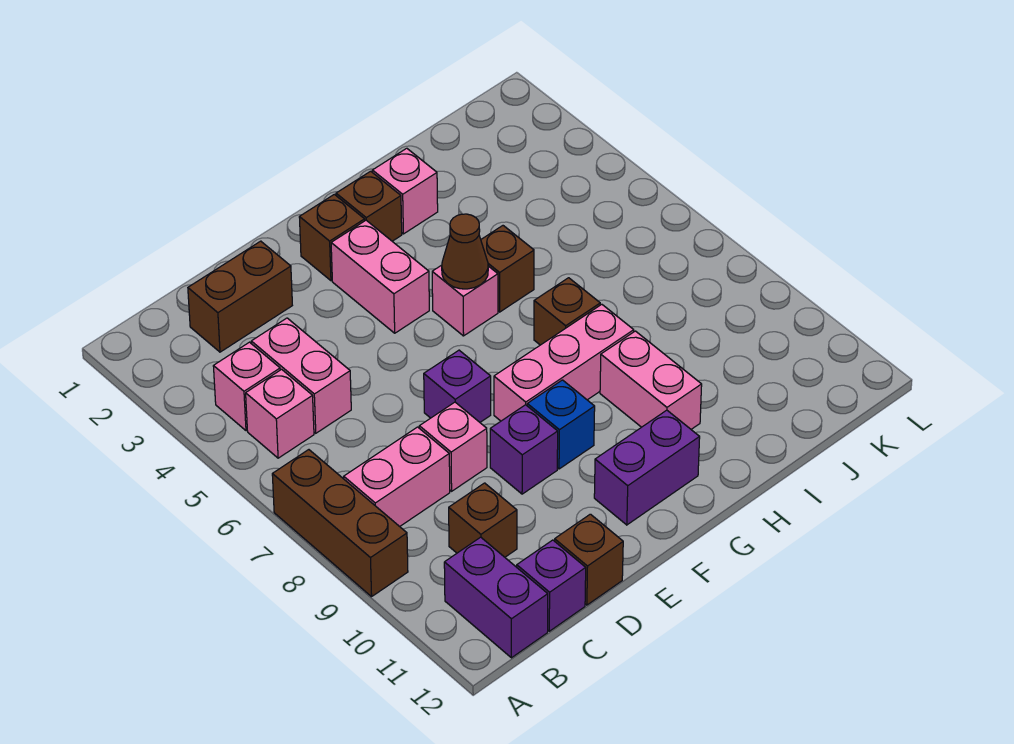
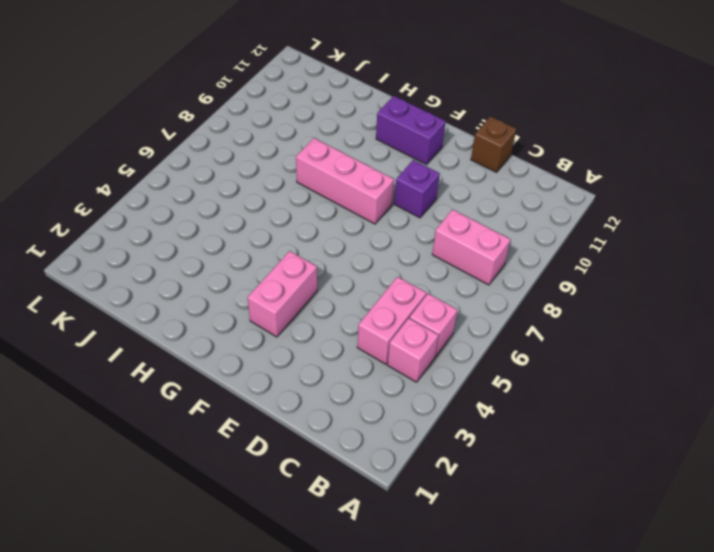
none -> brown 1x3 brick [272,450,408,597]
none -> purple 1x2 brick [444,537,548,658]
none -> brown 1x2 brick [188,241,292,352]

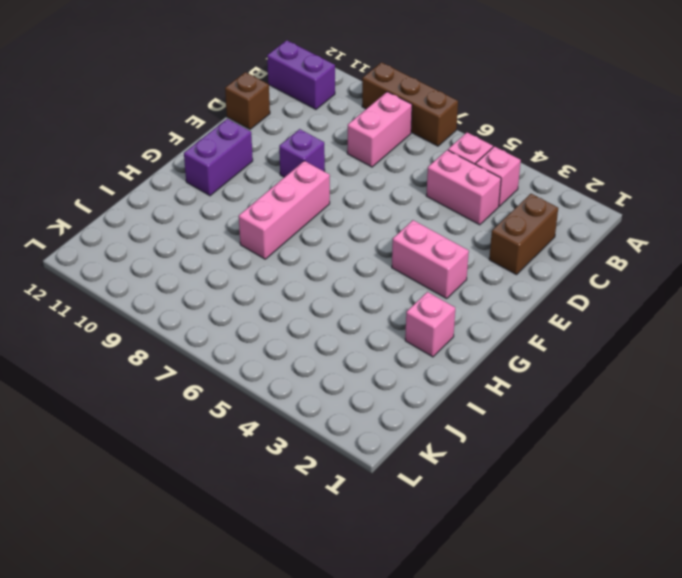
none -> brown 1x1 brick [449,483,517,557]
none -> purple 1x1 brick [517,540,586,631]
none -> pink 1x1 brick [419,402,487,491]

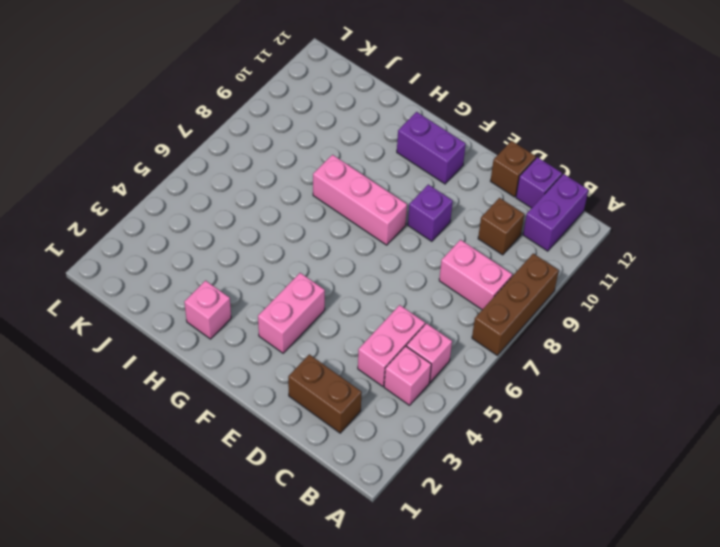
none -> pink 1x1 brick [419,402,487,491]
none -> purple 1x1 brick [424,350,491,422]
none -> brown 1x1 brick [299,194,365,281]

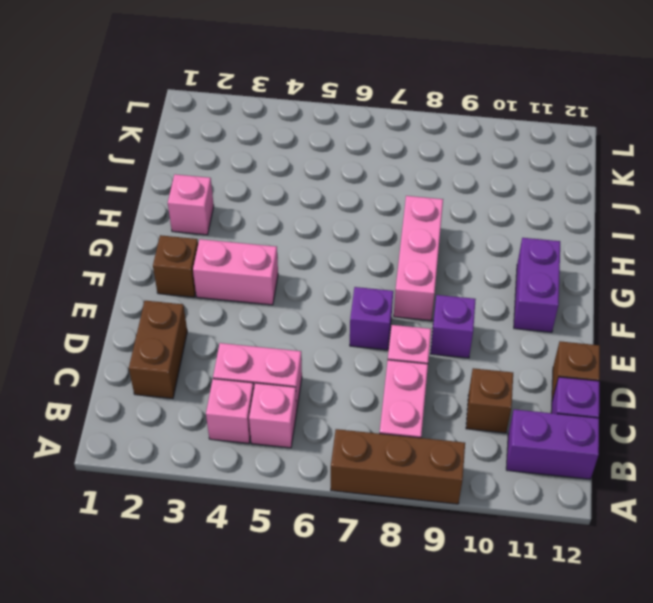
none -> blue 1x1 brick [527,380,595,469]
none -> brown 1x1 brick [336,171,402,241]
none -> pink 1x1 brick [432,265,498,336]

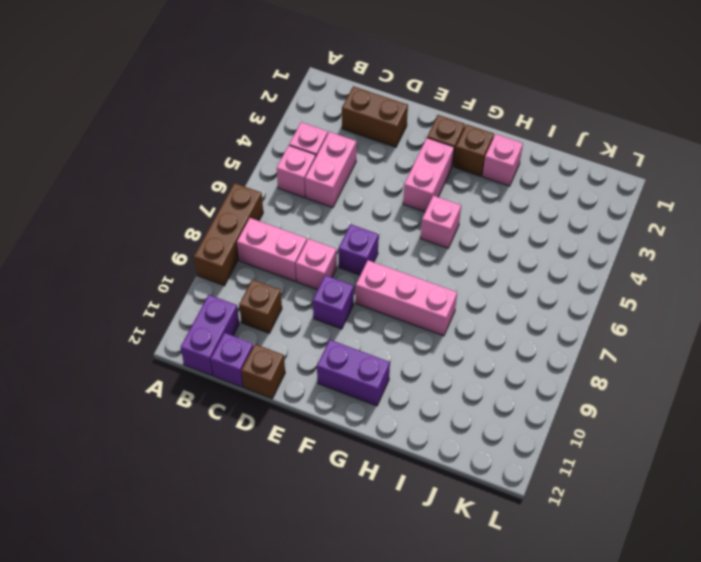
none -> blue 1x1 brick [527,380,595,469]
none -> brown 1x1 brick [481,226,534,312]
none -> brown 1x1 brick [534,278,600,345]

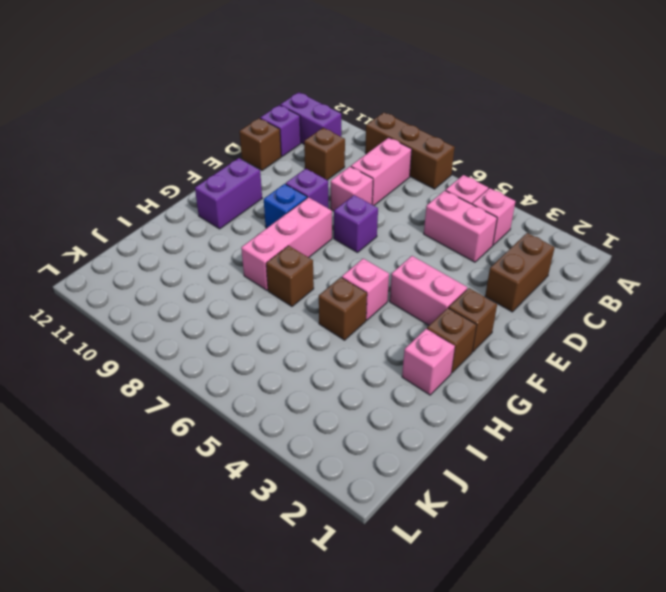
none -> pink 1x2 brick [600,331,702,429]
none -> brown 1x1 cone [442,214,488,289]

